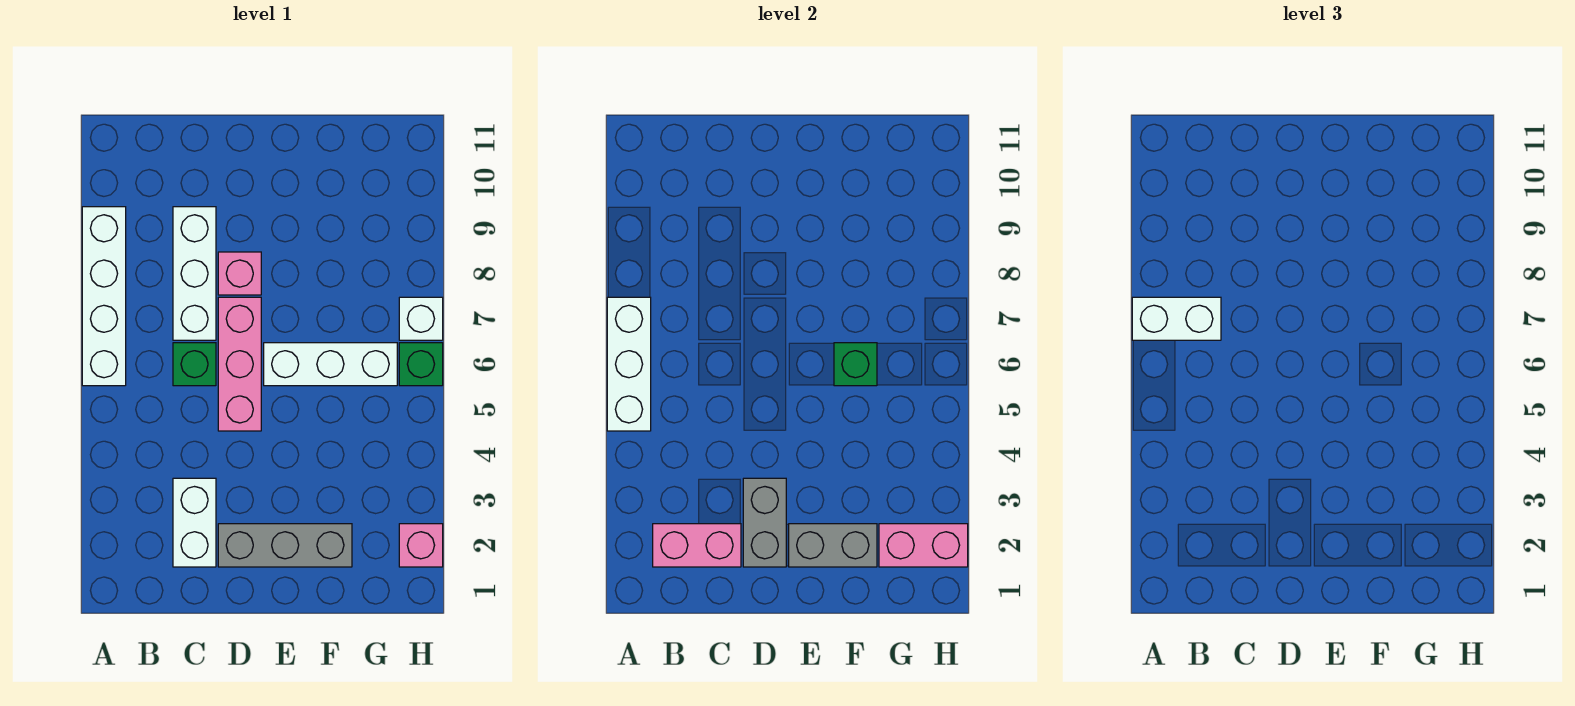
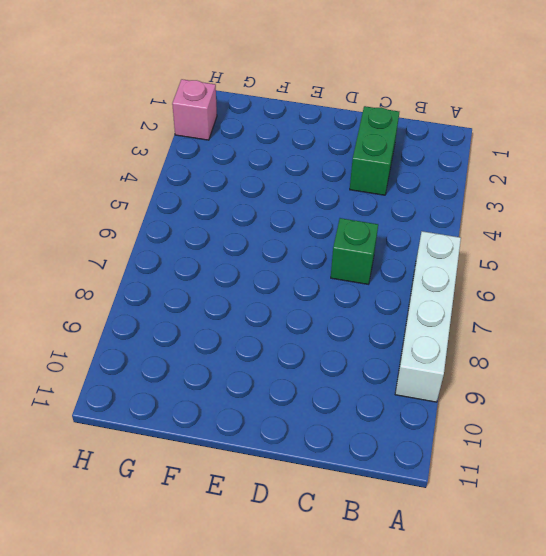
green 1x2 brick [350,106,399,195] -> white 1x2 brick [173,478,216,567]
none -> white 1x3 brick [173,207,216,340]
none -> grey 1x3 brick [218,524,352,567]
none -> pink 1x3 brick [218,297,261,431]

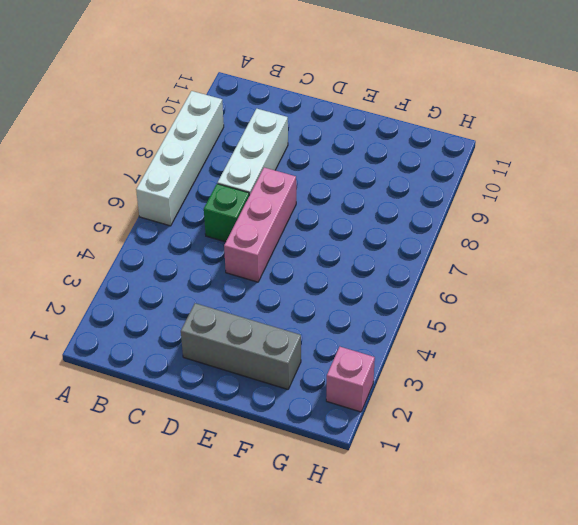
none -> white 1x2 brick [173,478,216,567]
none -> pink 1x1 brick [218,252,261,295]
none -> white 1x3 brick [264,343,397,386]

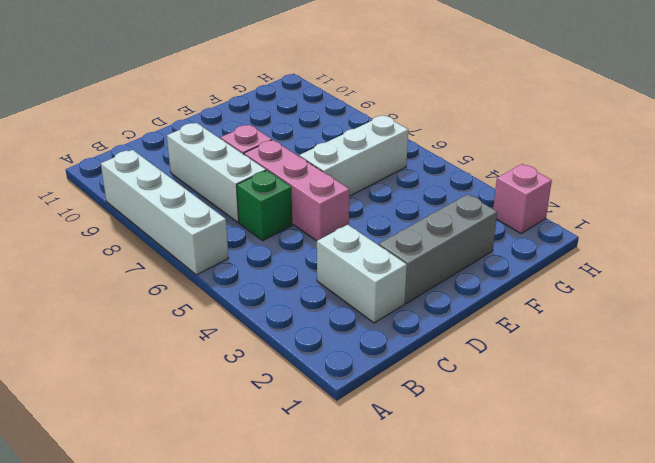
none -> green 1x1 brick [399,343,443,386]
none -> white 1x1 brick [399,297,443,340]
none -> white 1x3 brick [607,297,651,431]

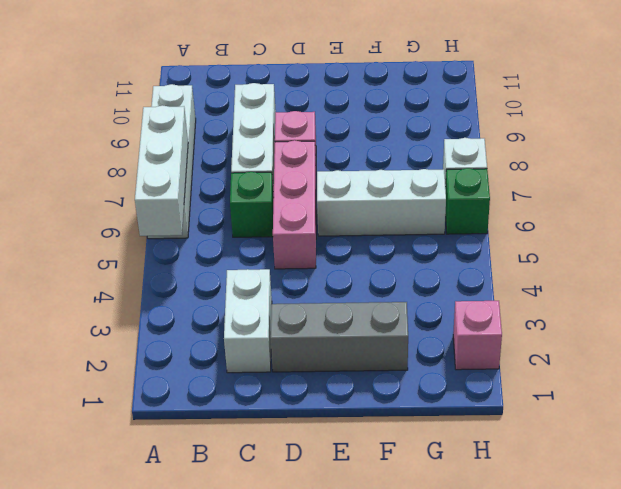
none -> pink 1x2 brick [653,524,741,567]
none -> grey 1x2 brick [743,478,786,567]
none -> grey 1x2 brick [789,524,877,567]

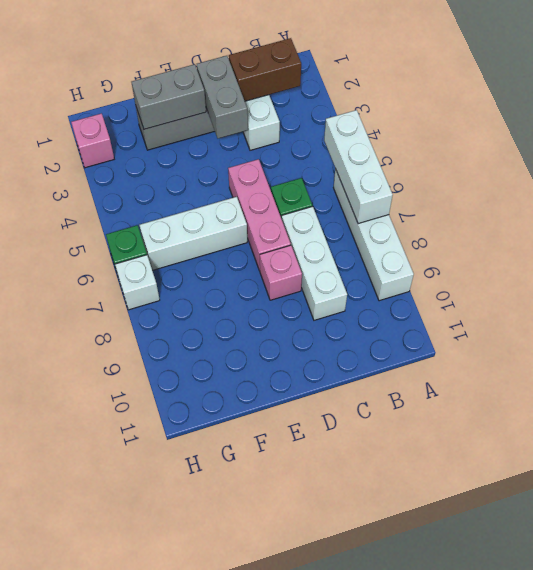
brown 1x2 brick [229,38,301,101] -> pink 1x2 brick [653,524,741,567]
none -> green 1x1 brick [834,343,877,386]
none -> pink 1x2 brick [879,524,968,567]
none -> white 1x2 brick [1132,297,1221,340]

